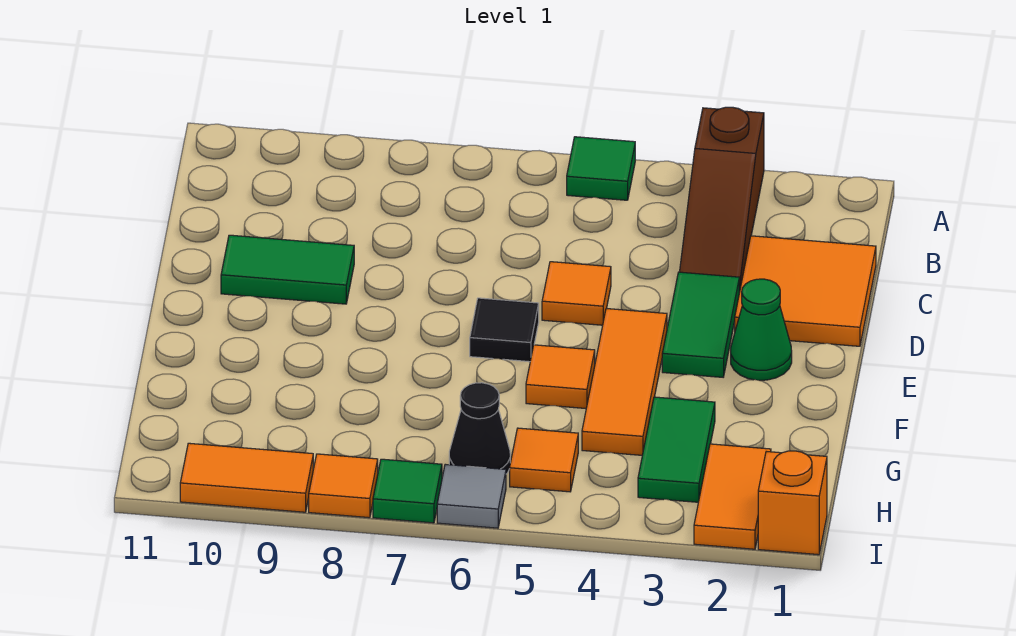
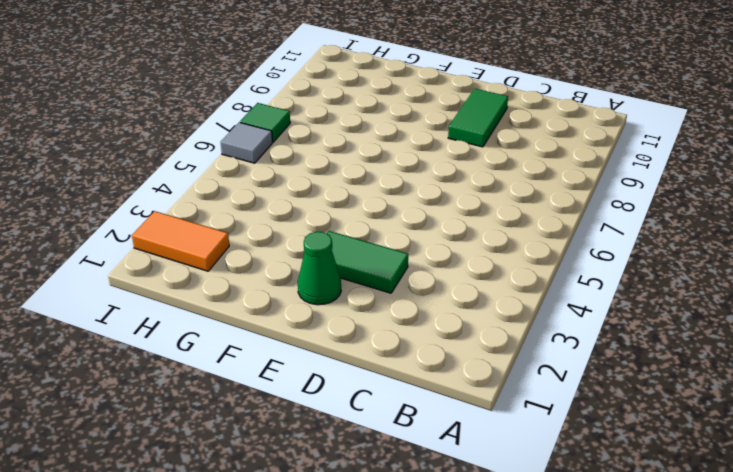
none -> brown 1x3 slope [680,107,764,293]
none -> green 1x1 tile [567,137,635,200]
none -> orange 2x2 tile [735,236,876,346]

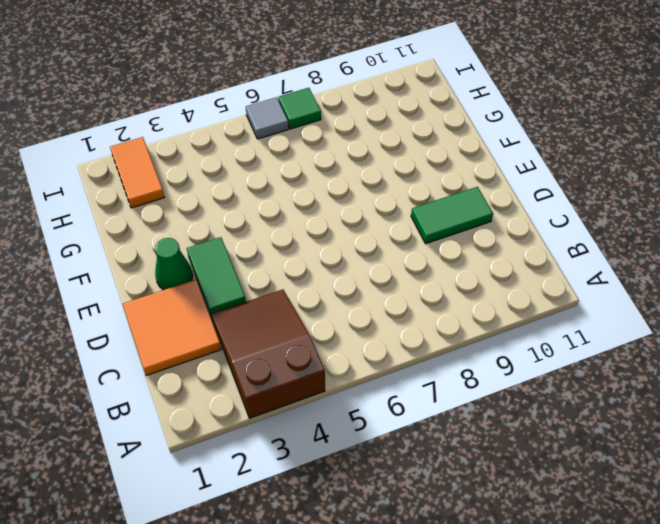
brown 2x3 slope [211,290,325,418] -> brown 1x3 slope [680,107,764,293]
none -> green 1x1 tile [567,137,635,200]
none -> orange 1x1 tile [542,262,611,325]
none -> orange 1x3 tile [582,309,667,455]

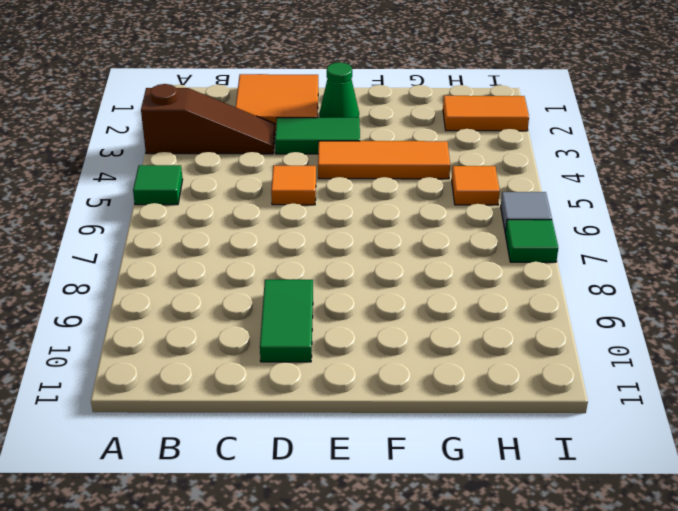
none -> black 1x1 tile [470,298,539,362]
none -> orange 1x1 tile [526,345,595,408]
none -> green 1x2 tile [638,397,715,502]

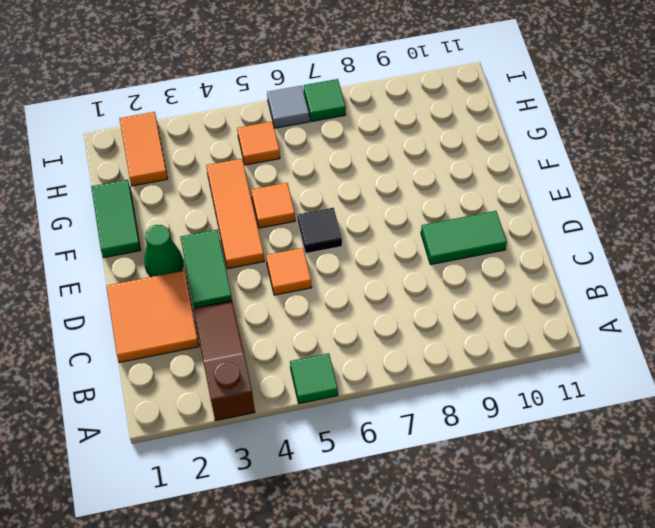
green 1x2 tile [91,180,140,258] -> green 1x2 tile moved to [638,397,715,502]
none -> black 1x1 cone [449,383,510,474]
none -> orange 1x1 brick [758,451,827,555]
none -> orange 1x1 tile [309,454,378,518]

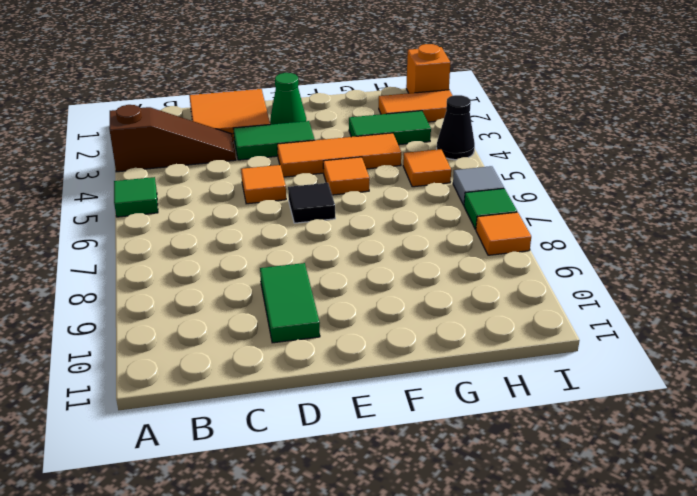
black 1x1 cone [437,95,475,160] -> black 1x1 cone moved to [449,383,510,474]
none -> orange 1x2 tile [180,443,313,512]

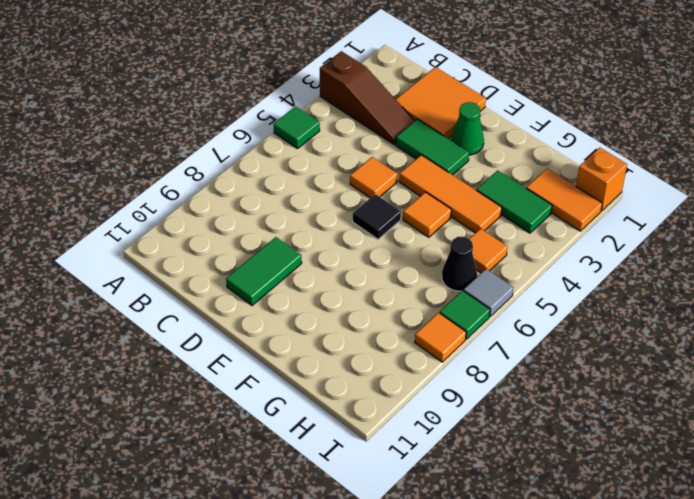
none -> orange 1x2 tile [180,443,313,512]

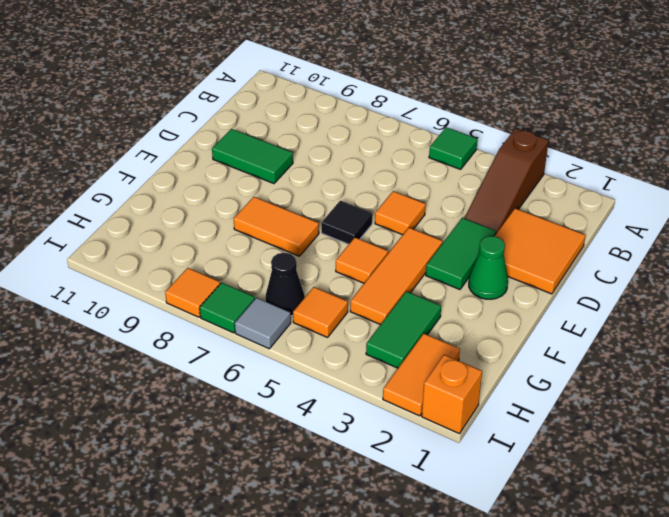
orange 1x2 tile [234,197,319,256] -> orange 1x2 tile moved to [180,443,313,512]

